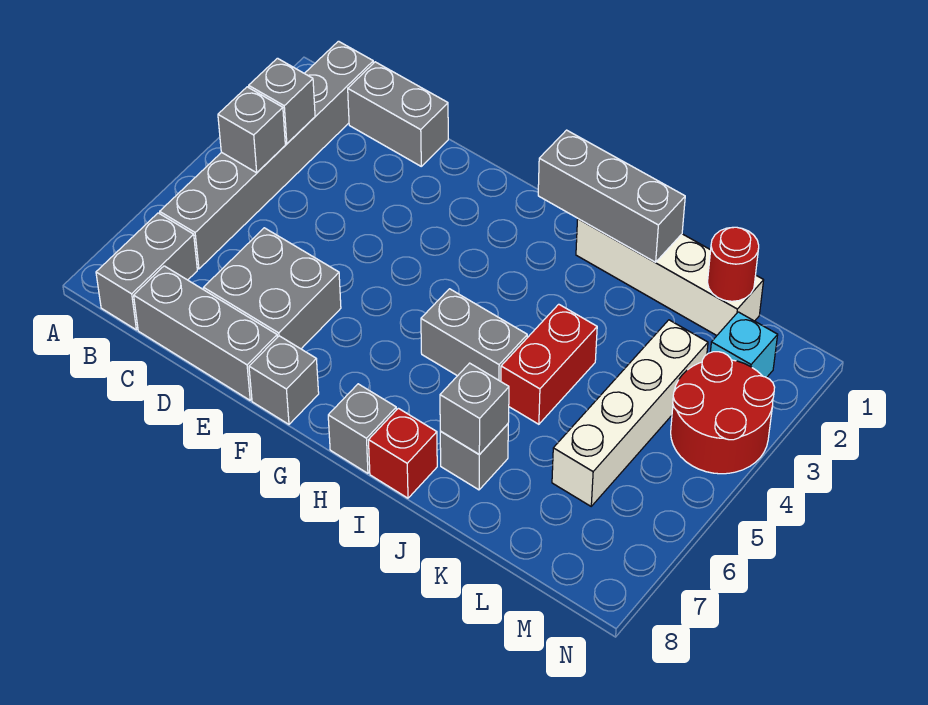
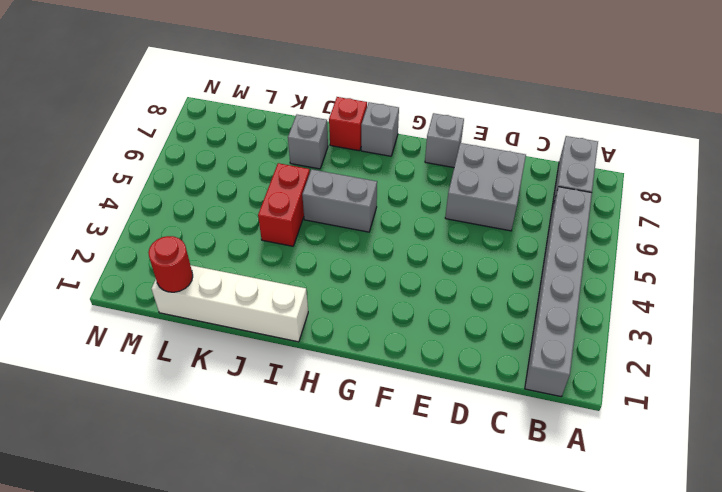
none -> grey 1x2 brick [348,62,448,166]
none -> grey 1x3 brick [134,266,277,400]
none -> white 1x4 brick [552,320,708,506]

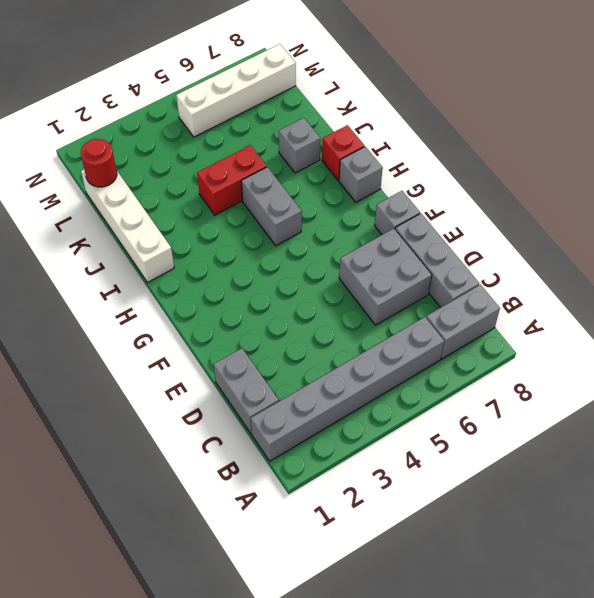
white 1x4 brick [176,44,296,137] -> white 1x4 brick moved to [552,320,708,506]
none -> cyan 1x1 brick [710,312,778,378]
none -> red 2x2 round brick [671,352,775,474]
none -> grey 1x1 brick [249,58,315,144]

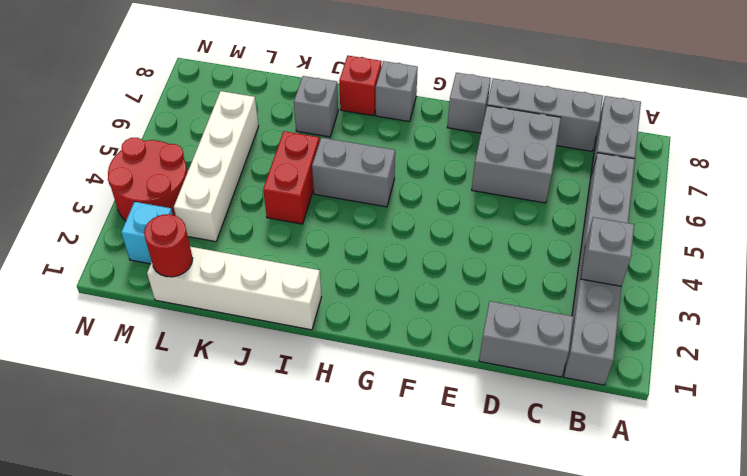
none -> grey 1x1 brick [218,87,285,173]
none -> grey 1x3 brick [538,130,685,262]
none -> grey 1x1 brick [440,363,509,455]

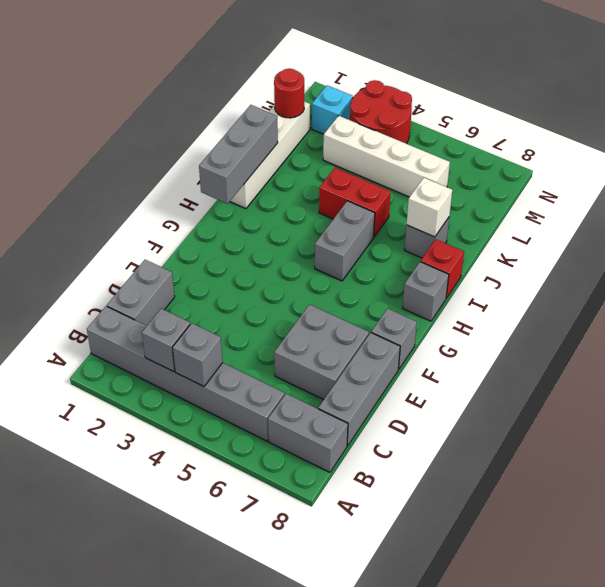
white 1x1 brick [407,178,452,237] -> grey 1x1 brick [440,363,509,455]

